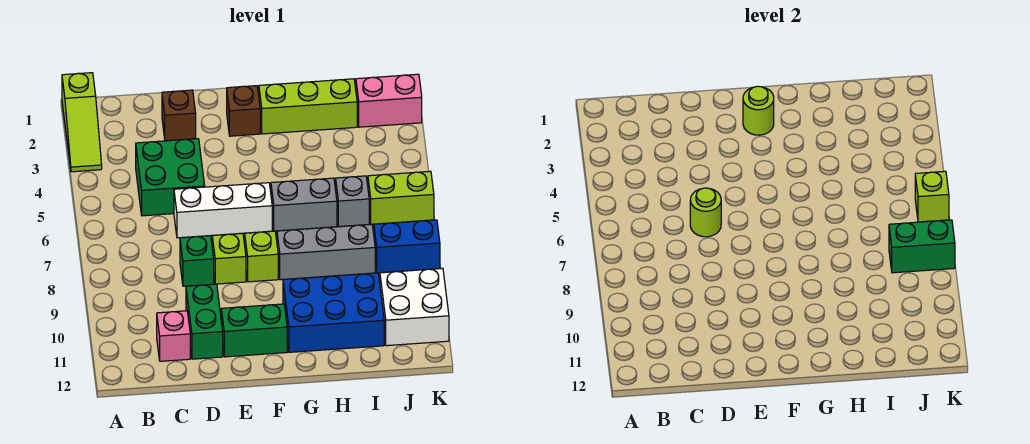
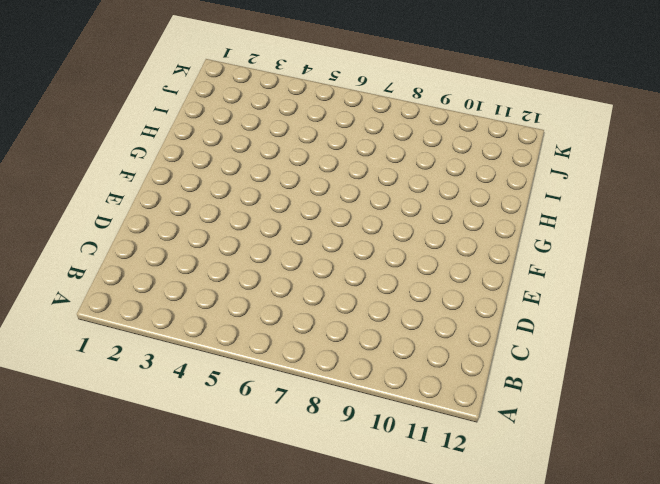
none -> lime 1x3 slope [62,73,102,172]
none -> green 2x2 brick [136,139,205,216]
none -> pink 1x1 brick [157,311,190,361]

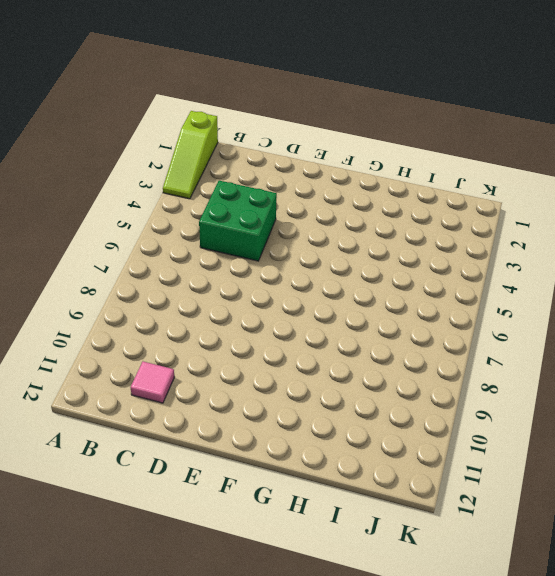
pink 1x1 tile [131,362,174,403] -> pink 1x1 brick [157,311,190,361]
none -> brown 1x1 brick [162,90,196,141]
none -> white 1x3 brick [174,183,272,238]
none -> green 1x1 brick [180,236,214,286]

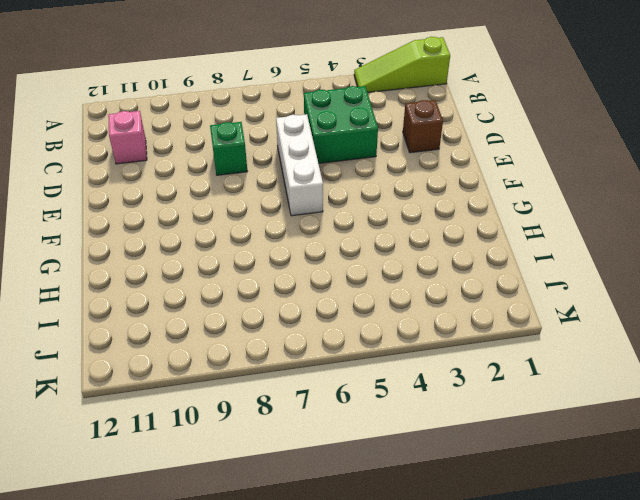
none -> green 1x2 brick [186,284,223,359]
none -> lime 1x1 brick [212,233,246,284]
none -> green 1x2 brick [221,304,287,357]

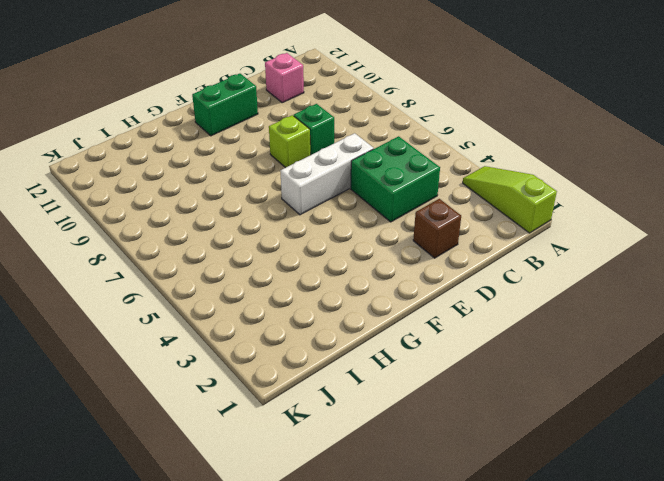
none -> green 1x2 brick [186,284,223,359]
none -> brown 1x1 brick [227,86,260,136]
none -> lime 1x1 brick [245,231,278,282]

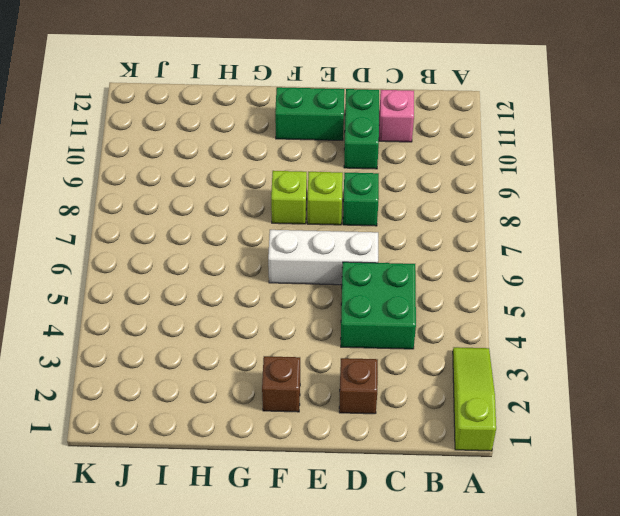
none -> lime 1x3 brick [259,79,357,134]
none -> grey 1x2 brick [271,178,337,231]
none -> grey 1x3 brick [277,224,375,280]

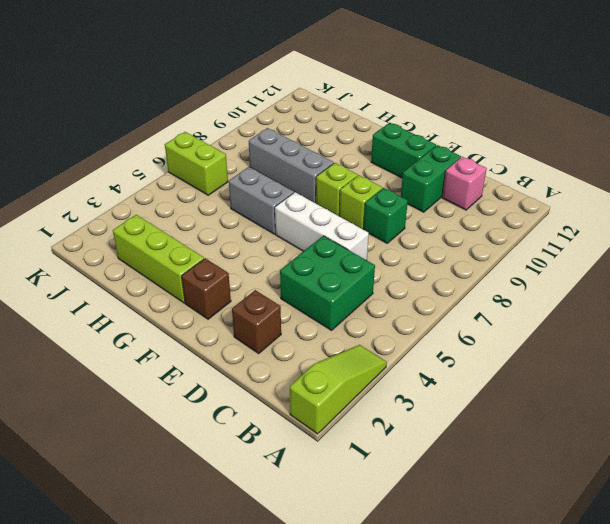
none -> blue 2x3 brick [283,273,384,352]
none -> grey 1x1 brick [336,176,369,227]
none -> pink 1x2 brick [356,74,422,127]

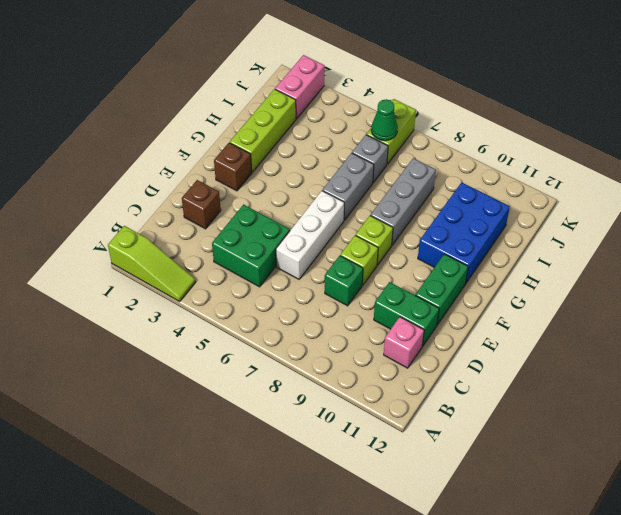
green 1x1 cone [371,99,398,141] -> none
none -> blue 1x2 brick [374,220,440,273]
none -> white 2x2 brick [380,268,449,346]
none -> lime 1x1 round brick [690,188,721,237]

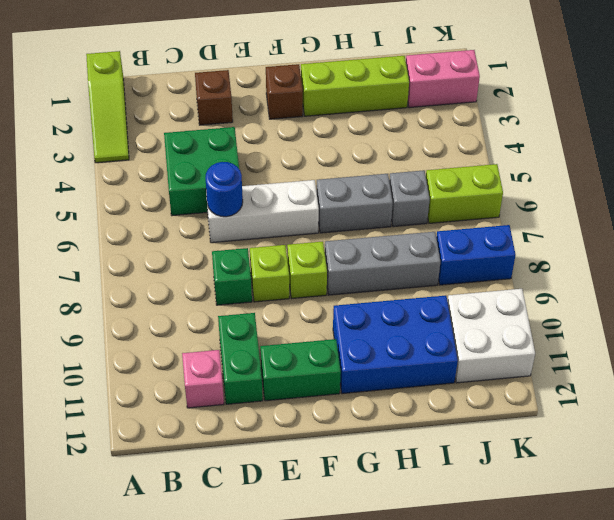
blue 1x1 round brick [205,162,243,217] -> lime 1x1 round brick [690,188,721,237]
none -> lime 1x1 round brick [743,86,774,135]
none -> green 1x2 brick [889,220,955,273]
none -> lime 1x1 brick [915,171,949,222]

